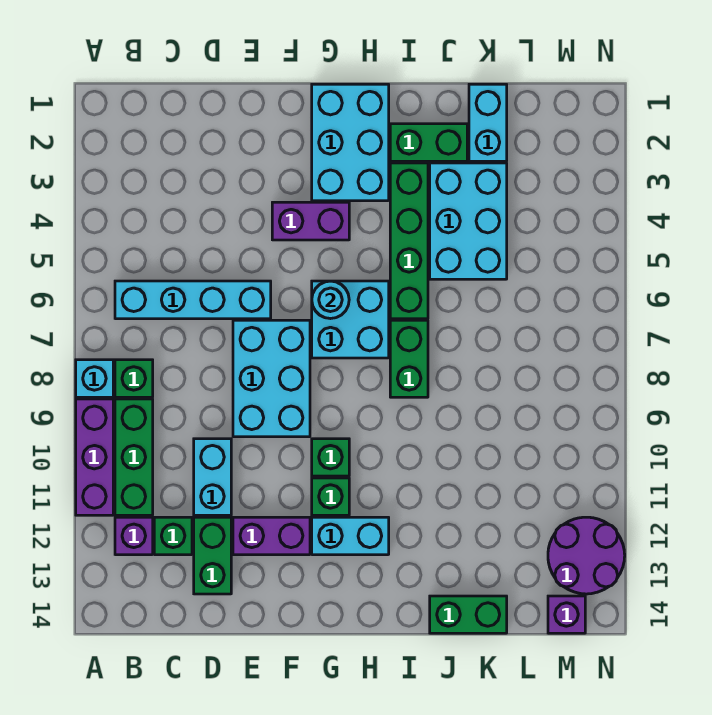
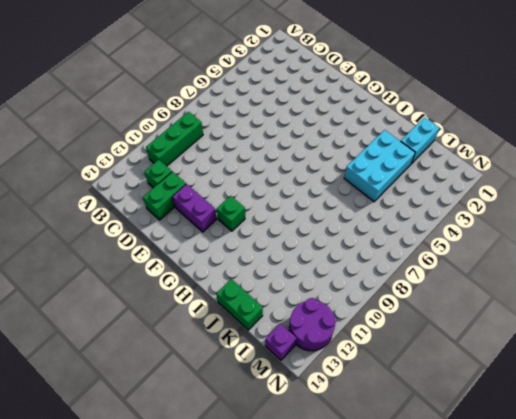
none -> cyan 1x1 brick [76,360,113,397]
none -> purple 1x3 brick [76,399,113,515]
none -> cyan 1x4 brick [115,281,271,319]

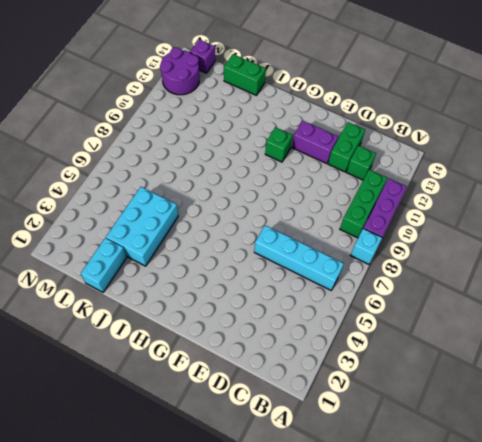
none -> green 1x1 brick [115,360,153,397]
none -> purple 1x1 brick [115,517,153,555]
none -> cyan 1x2 brick [194,439,231,515]

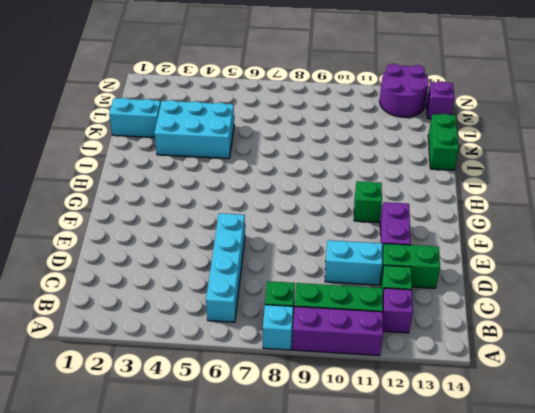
none -> cyan 2x3 brick [233,320,310,437]
none -> purple 1x2 brick [272,202,349,240]
none -> cyan 2x3 brick [312,84,389,201]

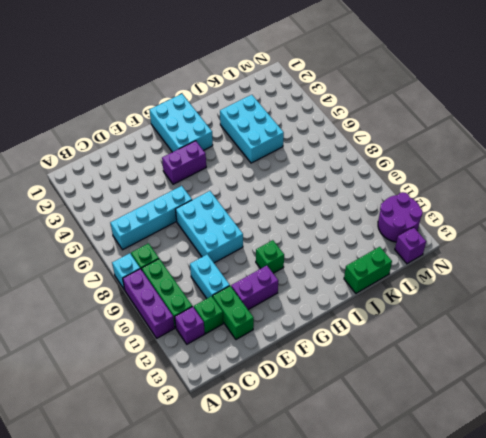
none -> cyan 2x2 brick [312,281,389,358]
none -> green 1x1 brick [312,439,349,476]
none -> cyan 1x2 brick [312,517,389,555]

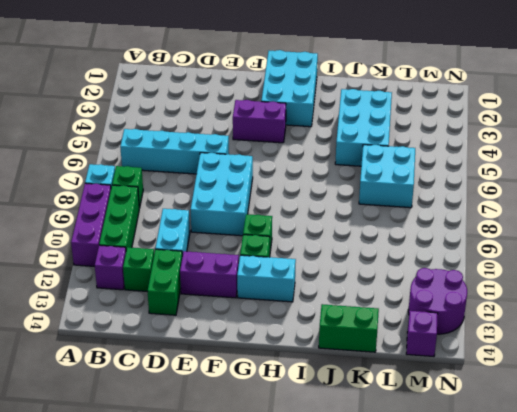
cyan 2x2 brick [359,145,415,208] -> cyan 2x2 brick moved to [312,281,389,358]
none -> green 1x2 brick [390,124,467,161]
none -> green 1x4 brick [390,163,428,319]
none -> green 1x2 brick [390,320,428,397]

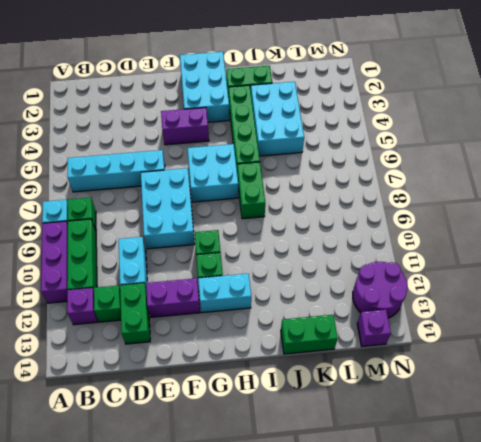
none -> cyan 1x2 brick [469,84,507,161]
none -> cyan 1x1 round brick [312,281,349,319]

